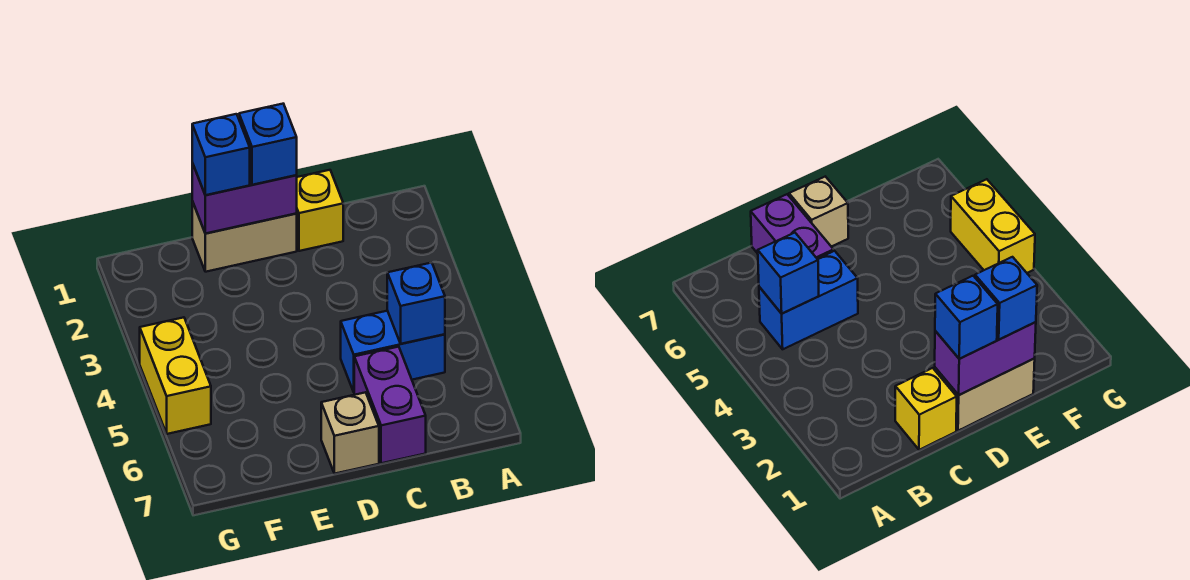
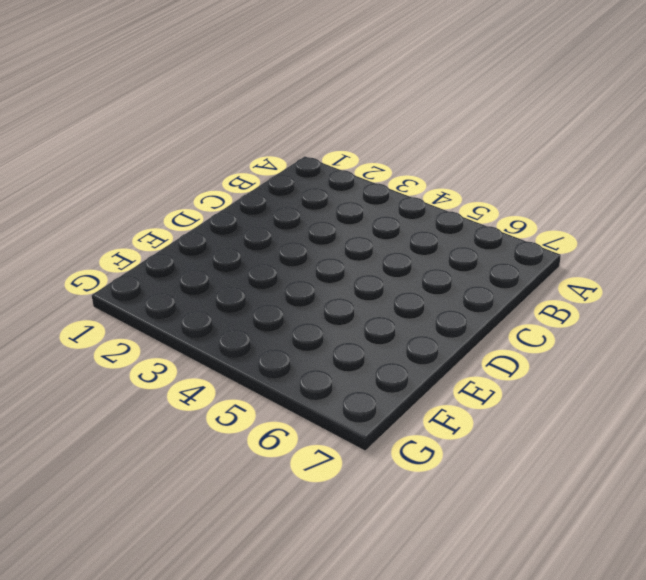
none -> blue 1x2 brick [341,311,445,392]
none -> yellow 1x1 brick [296,170,343,251]

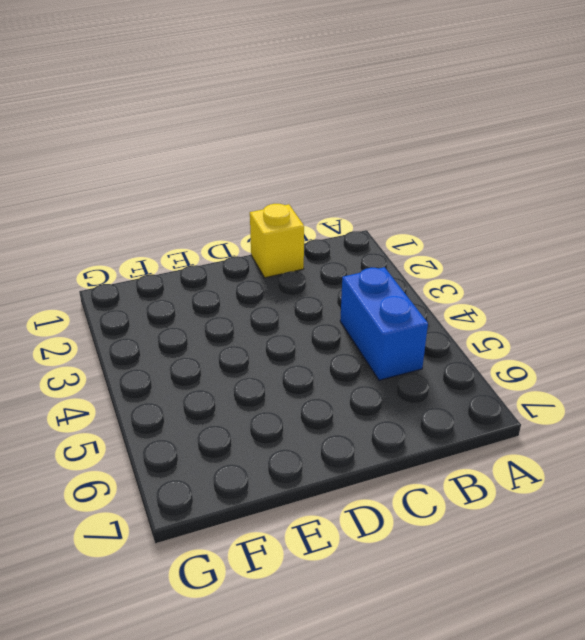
blue 1x2 brick [340,267,428,380] -> blue 1x2 brick turned to [341,311,445,392]
none -> purple 1x2 brick [354,347,426,463]
none -> tan 1x2 brick [192,201,297,272]

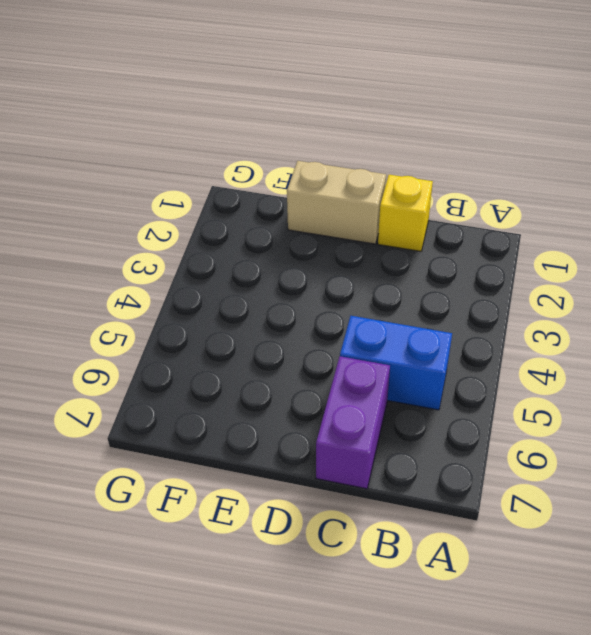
none -> tan 1x1 brick [321,392,379,474]
none -> yellow 1x2 brick [140,317,211,434]

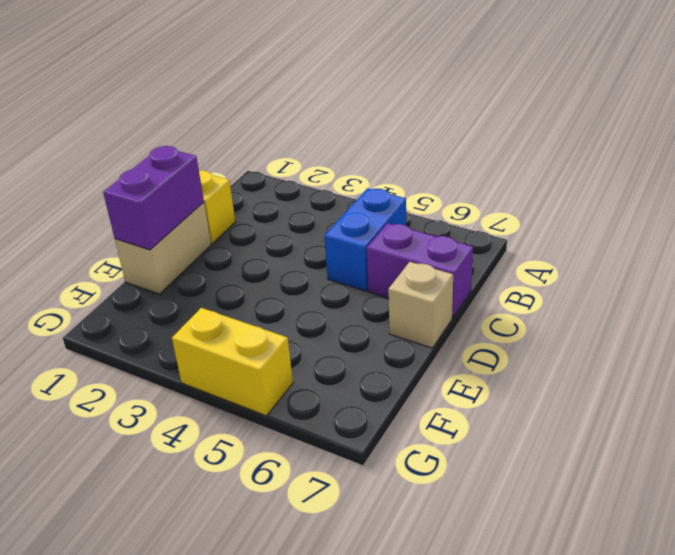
none -> blue 1x1 brick [387,263,445,344]
none -> blue 1x1 brick [239,104,297,185]

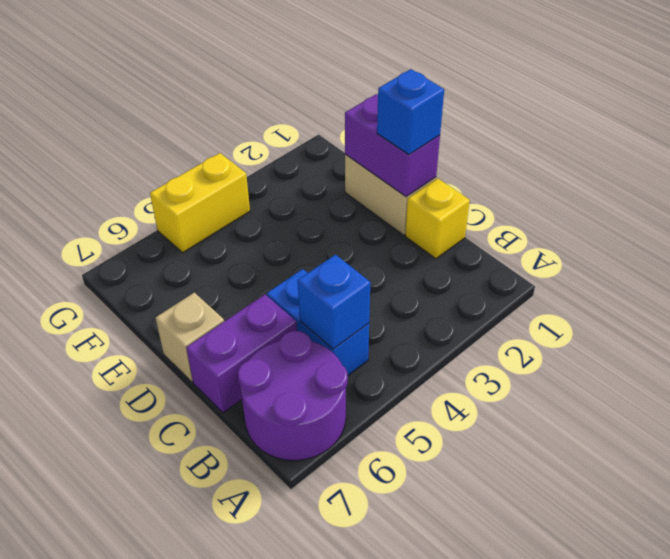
purple 2x2 round brick [238,331,348,460] -> none
none -> blue 1x1 brick [192,114,250,195]

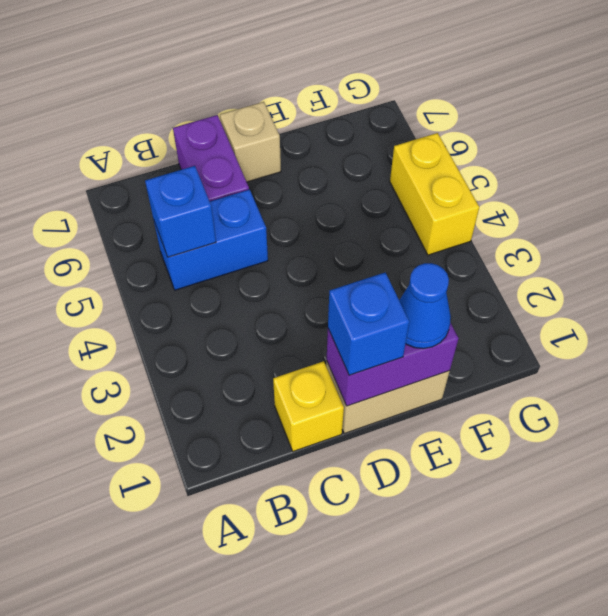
blue 1x1 cone [399,263,451,349] -> blue 1x1 brick [192,114,250,195]

